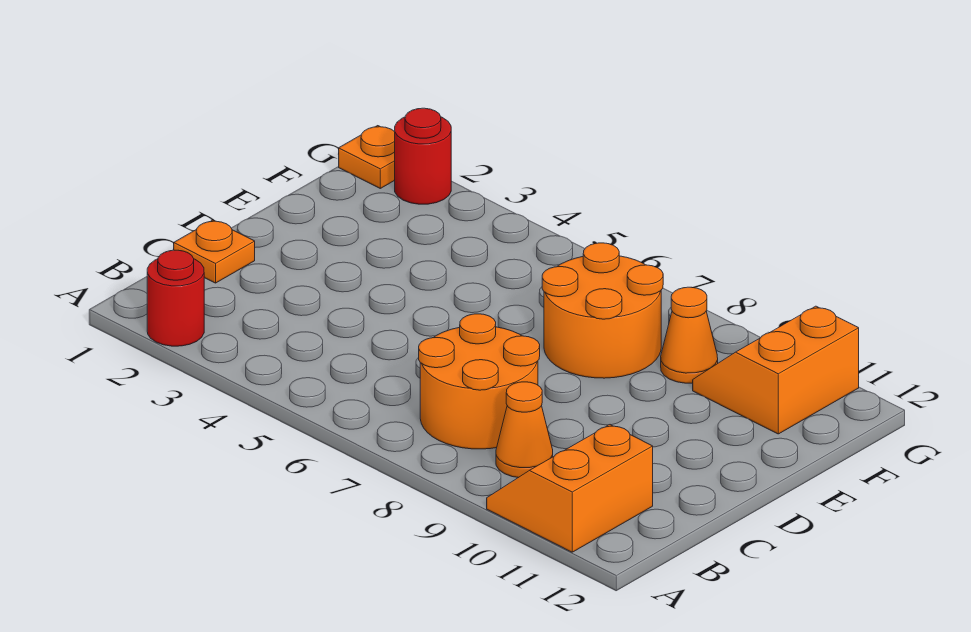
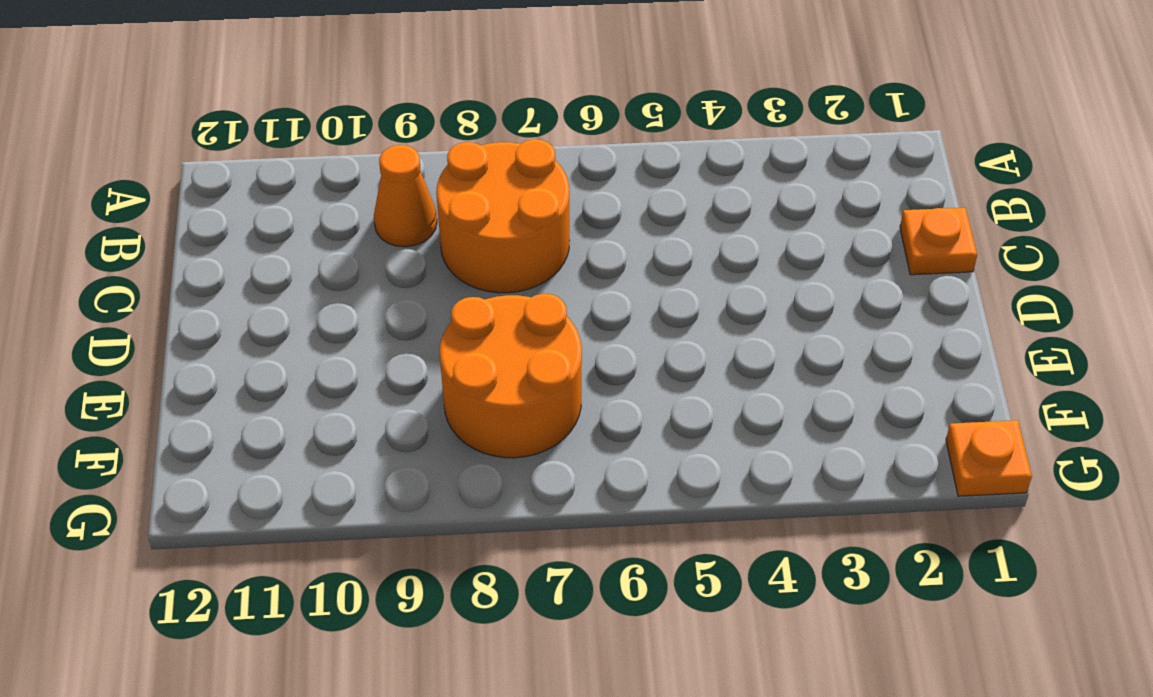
none -> red 1x1 round brick [147,250,204,346]
none -> orange 2x2 slope [487,425,653,552]

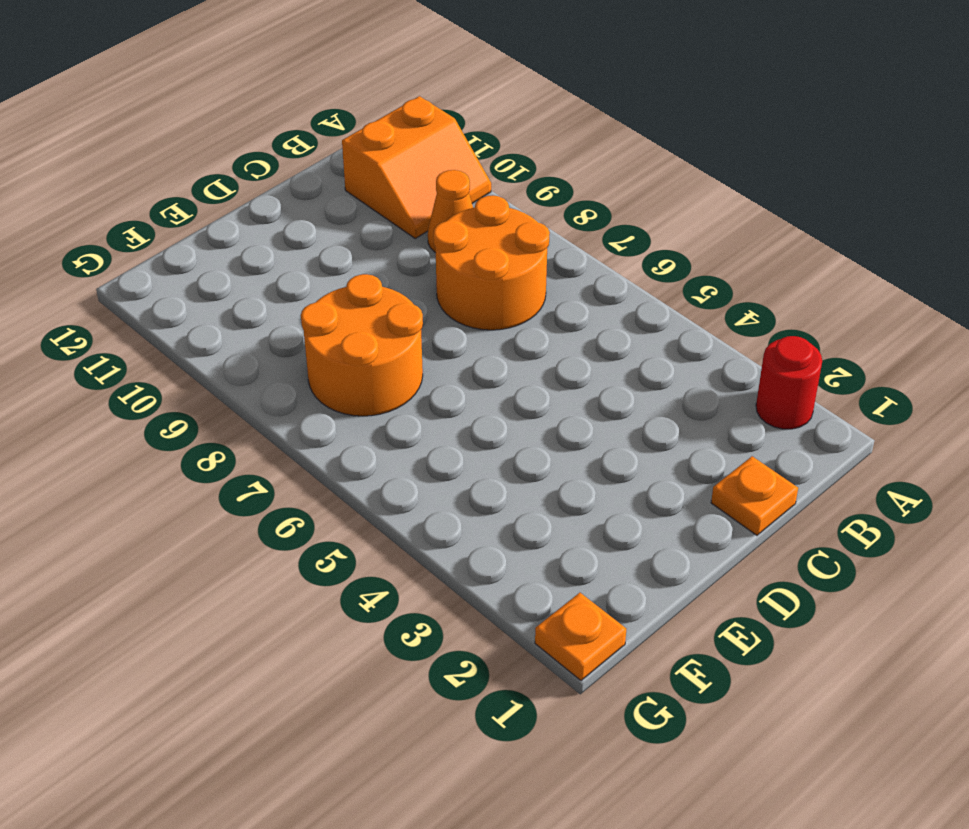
none -> orange 1x1 cone [661,287,718,383]
none -> orange 2x2 slope [693,306,859,434]

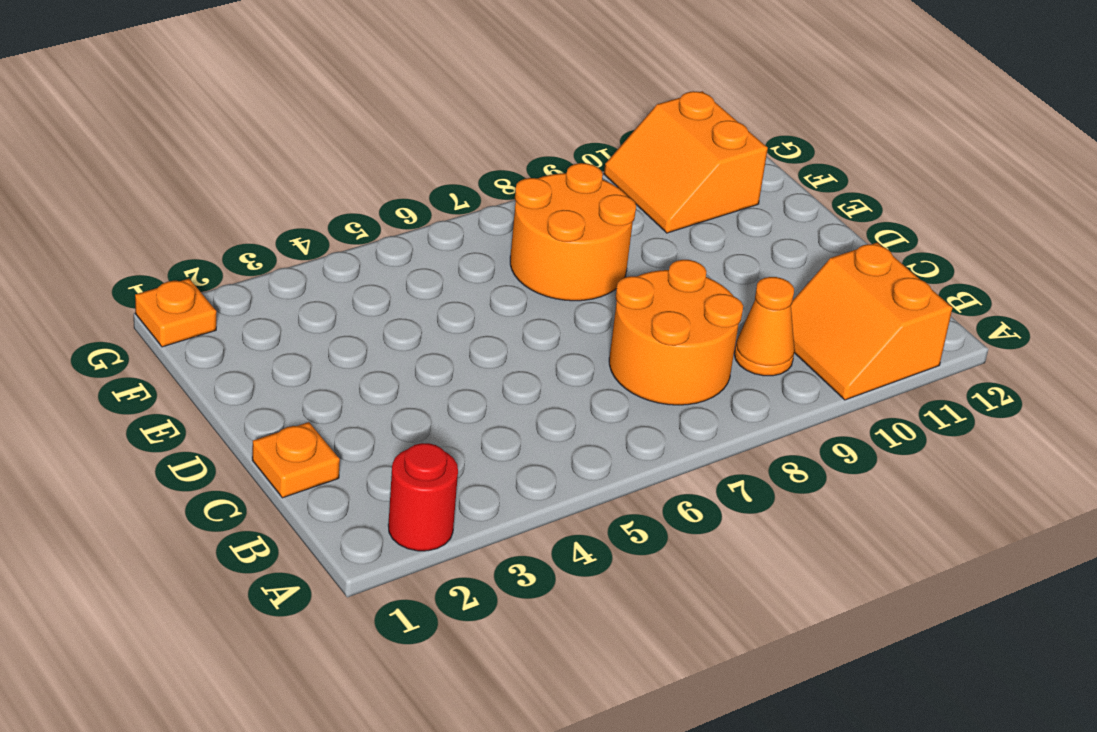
none -> orange 1x1 cone [661,287,718,383]
none -> red 1x1 round brick [395,108,451,204]

